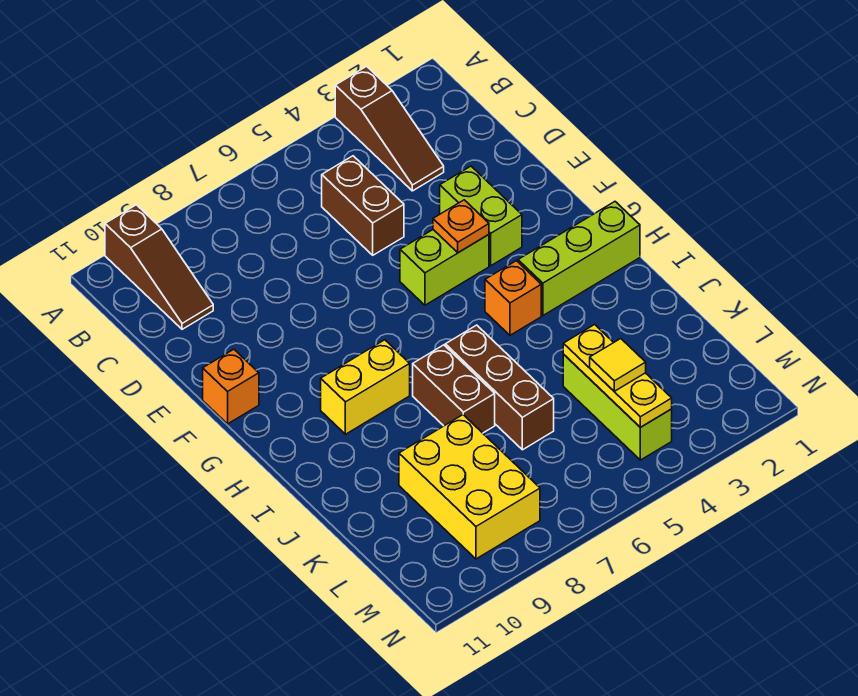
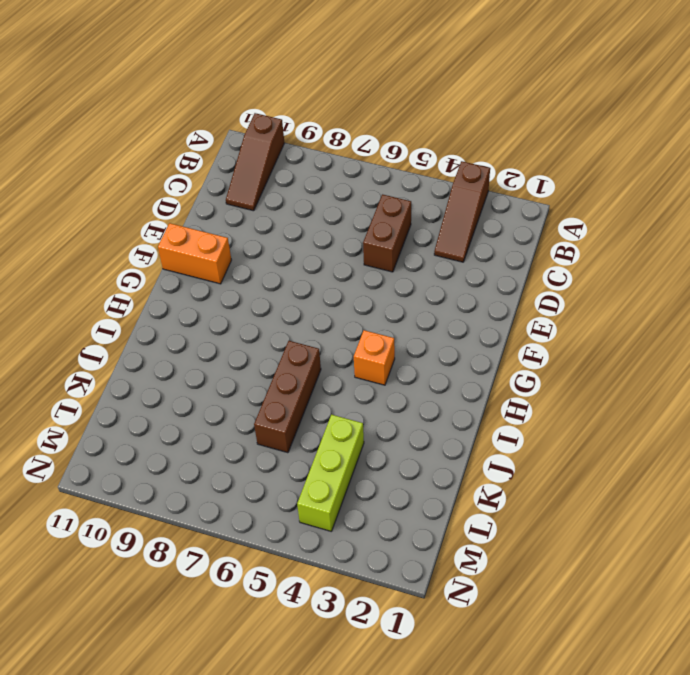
orange 1x2 brick [158,223,231,284] -> orange 1x1 brick [203,349,259,424]
none -> lime 1x2 brick [440,166,522,266]
none -> lime 1x2 brick [400,230,489,305]
none -> lime 1x3 brick [518,202,640,315]

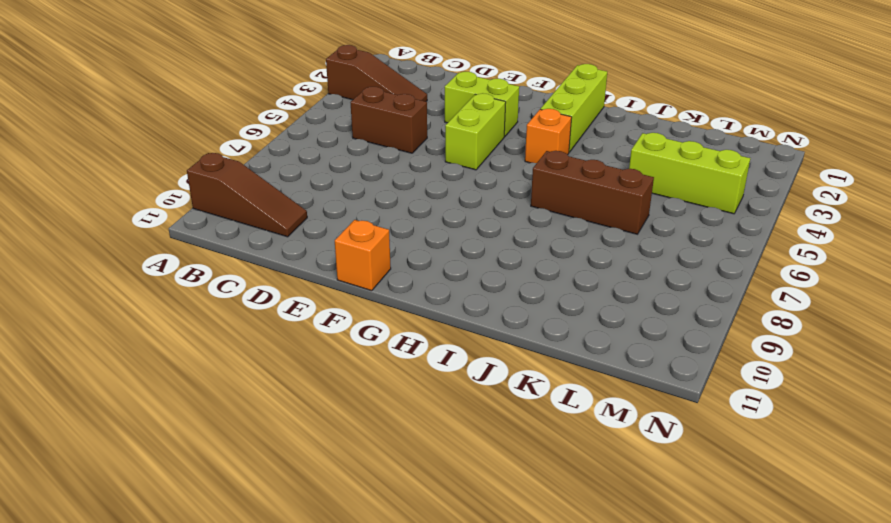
none -> yellow 1x2 brick [321,340,410,434]
none -> brown 1x2 brick [413,345,495,433]
none -> yellow 2x3 brick [399,415,540,559]

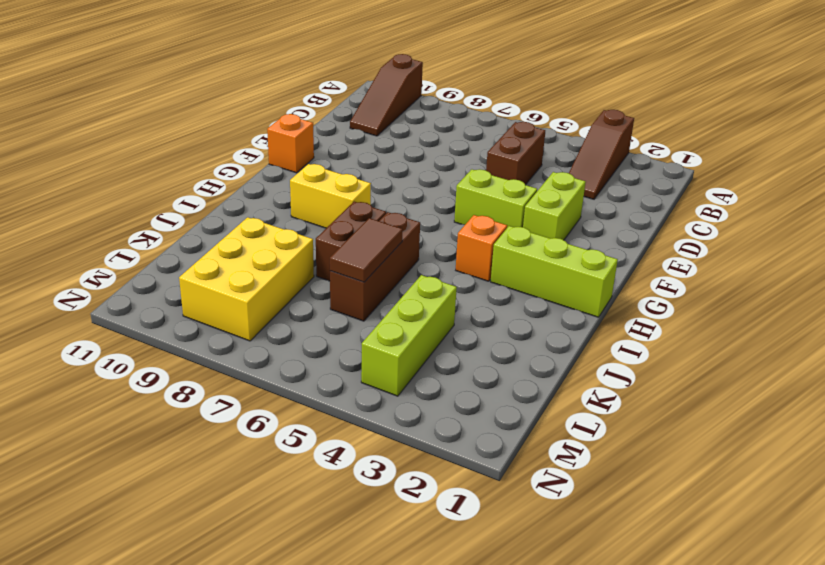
brown 1x2 tile [330,218,403,282] -> none
none -> orange 1x1 plate [433,200,489,253]
none -> yellow 1x3 plate [563,325,672,427]
none -> yellow 1x1 tile [590,339,646,391]

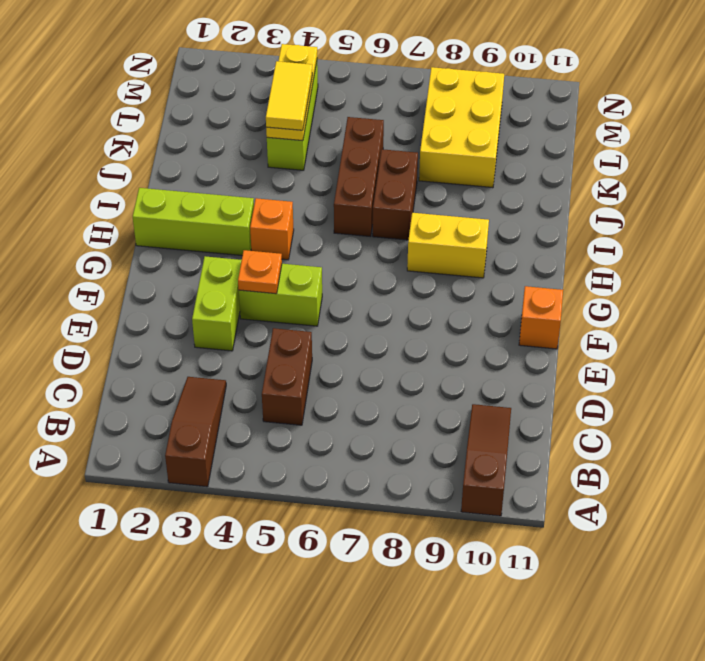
yellow 1x2 tile [266,61,312,130] -> yellow 1x1 tile [590,339,646,391]

